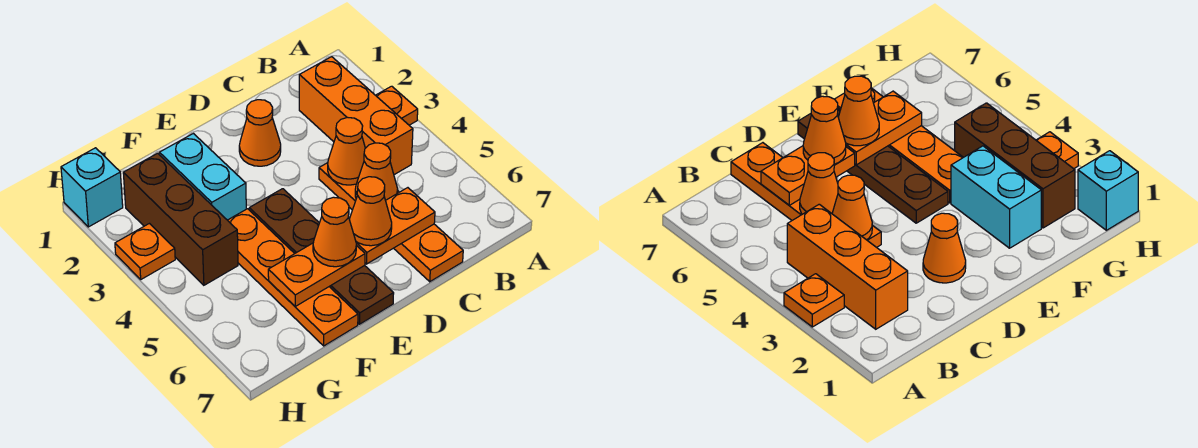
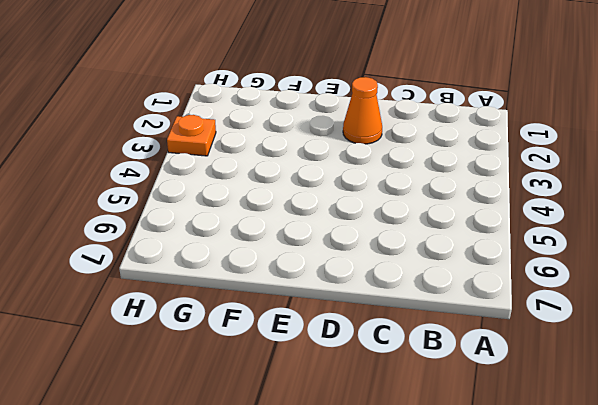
none -> orange 1x1 plate [376,86,418,125]
none -> orange 1x3 brick [299,57,413,175]
none -> orange 1x4 plate [319,163,463,282]

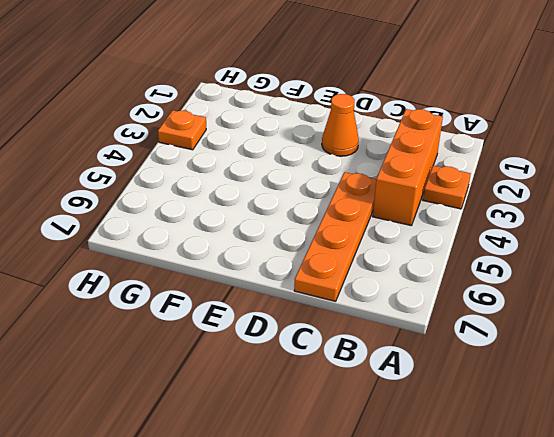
none -> brown 1x4 plate [249,189,394,324]
none -> cyan 1x2 brick [160,134,246,220]
none -> orange 1x4 plate [228,209,358,346]

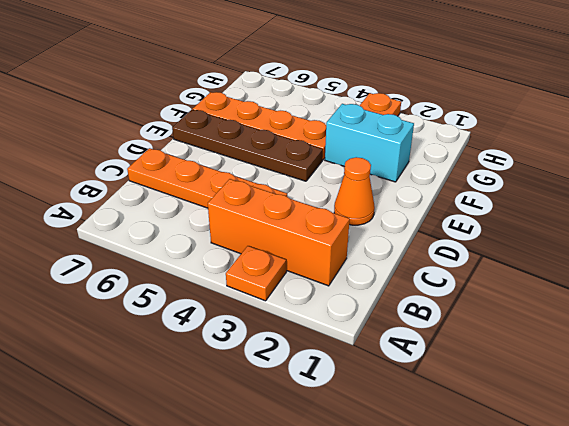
none -> brown 1x3 brick [123,153,238,285]
none -> cyan 1x1 brick [61,148,123,227]
none -> orange 1x1 cone [328,117,365,185]

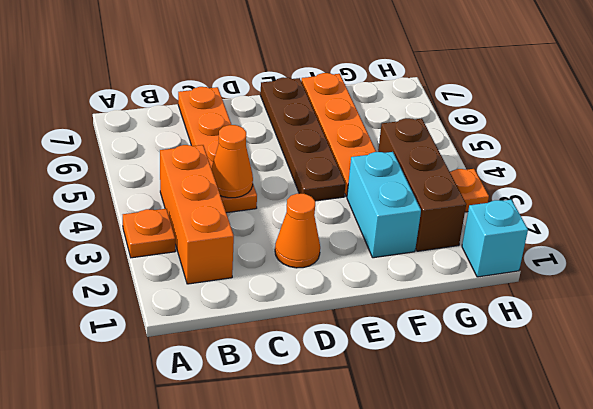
none -> orange 1x1 cone [355,143,398,200]
none -> orange 1x2 plate [356,188,435,264]
none -> orange 1x2 plate [268,243,365,306]

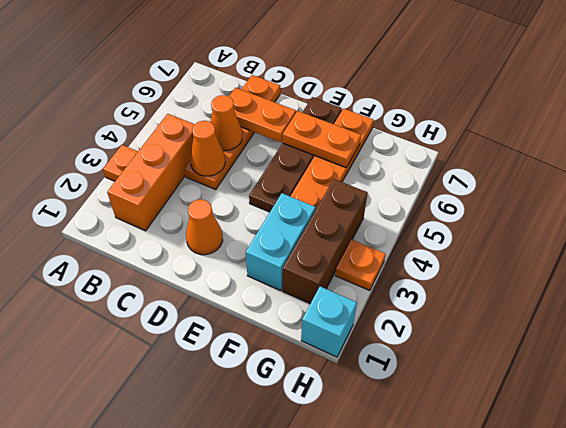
none -> orange 1x1 cone [349,177,392,246]
none -> orange 1x1 cone [313,197,356,267]

